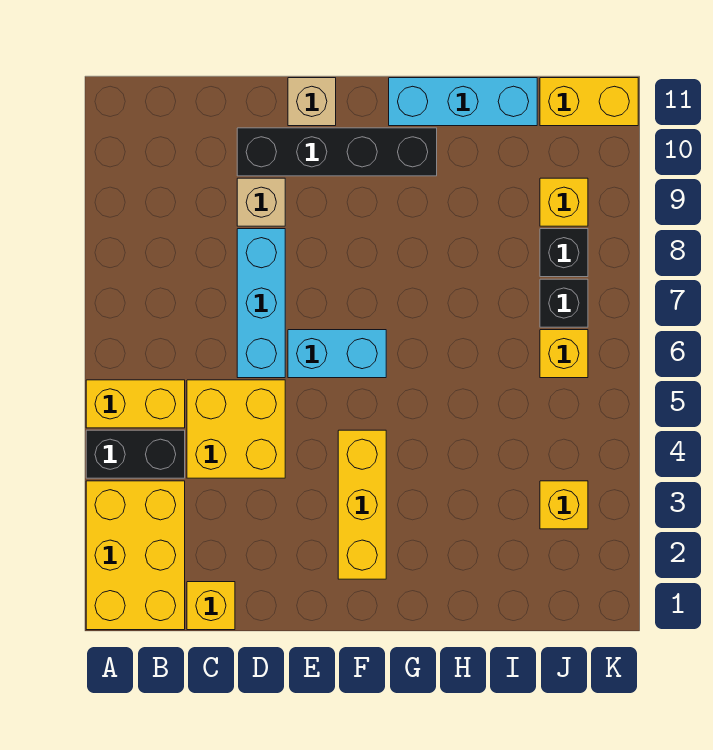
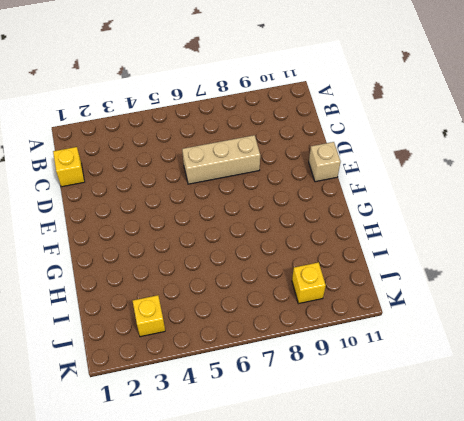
tan 1x3 brick [182,135,260,184] -> cyan 1x3 brick [237,229,285,378]
none -> yellow 2x3 brick [86,481,185,630]
none -> black 1x2 brick [86,430,185,478]
none -> yellow 1x2 brick [86,380,185,428]

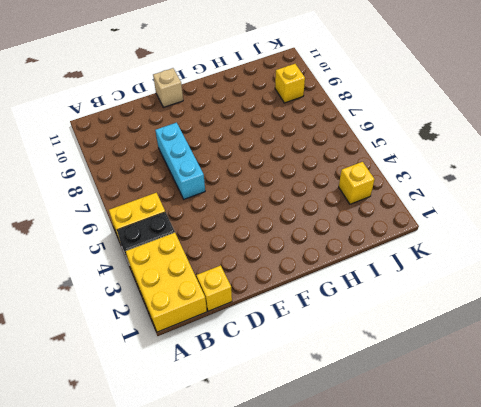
none -> yellow 2x2 brick [187,380,285,478]
none -> tan 1x1 brick [237,178,285,226]
none -> black 1x4 brick [237,128,437,176]

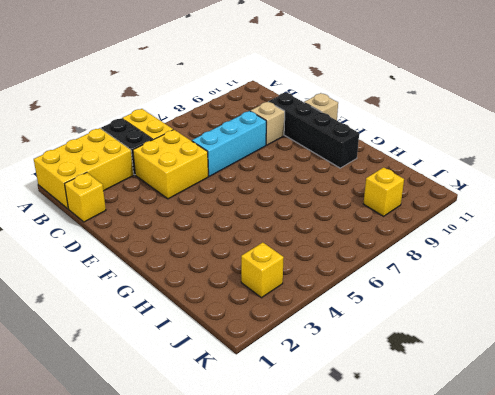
none -> cyan 1x2 brick [288,330,386,378]
none -> yellow 1x3 brick [338,430,386,579]
none -> cyan 1x3 brick [389,78,537,126]

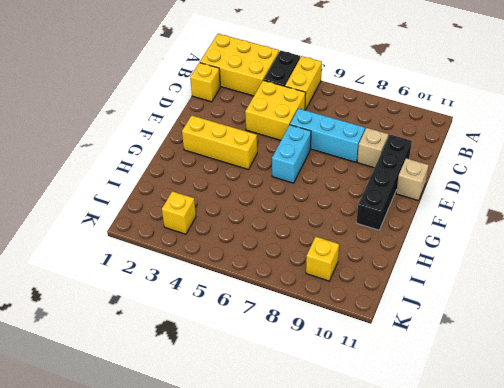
none -> cyan 1x3 brick [389,78,537,126]
none -> yellow 1x1 brick [540,330,588,378]
none -> black 1x1 brick [540,279,588,327]

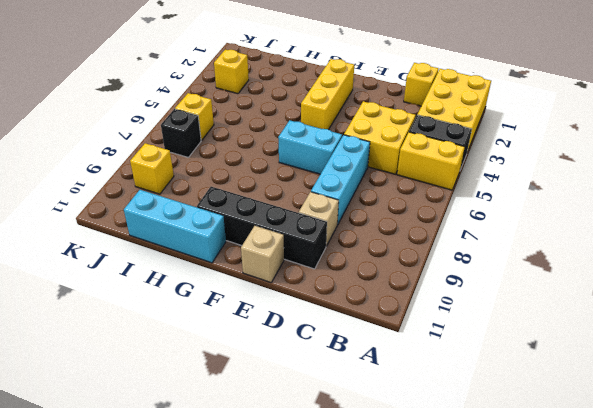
none -> black 1x1 brick [540,229,588,277]
none -> yellow 1x2 brick [540,78,638,126]

